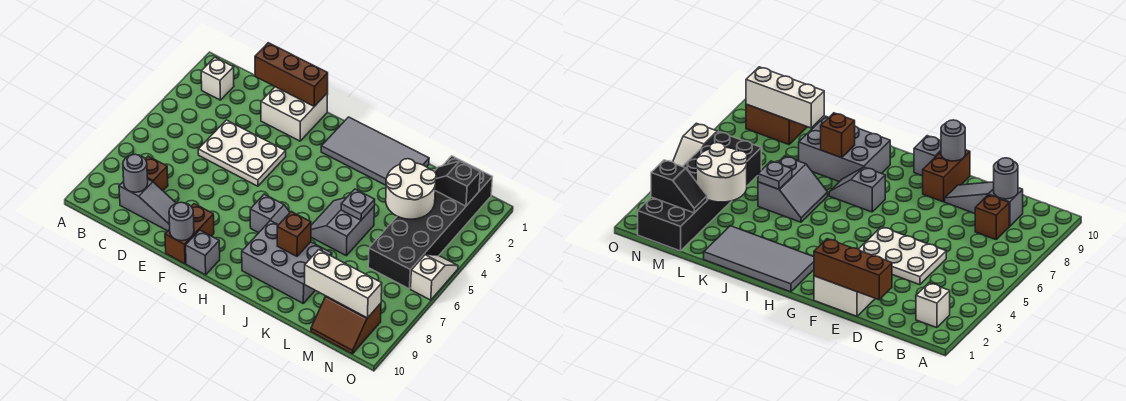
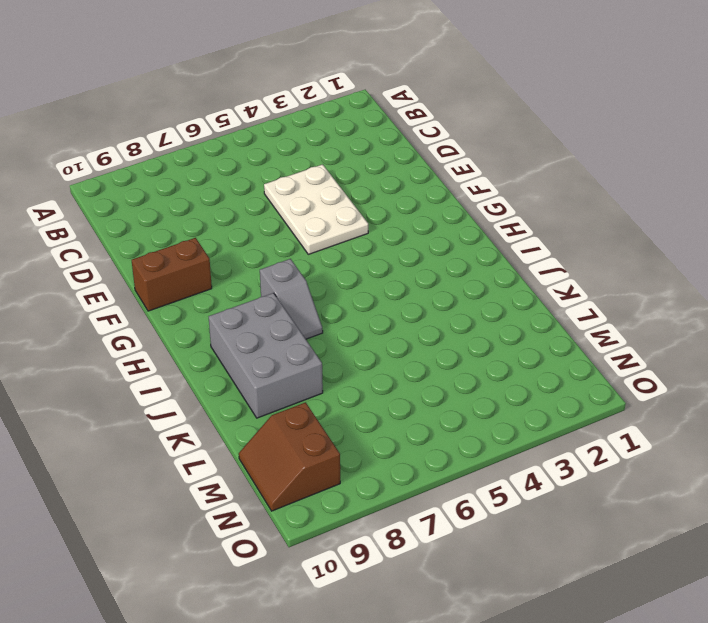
none -> white 1x1 brick [201,57,234,100]
none -> brown 1x1 brick [145,156,168,191]
none -> grey 1x3 slope [119,179,176,231]

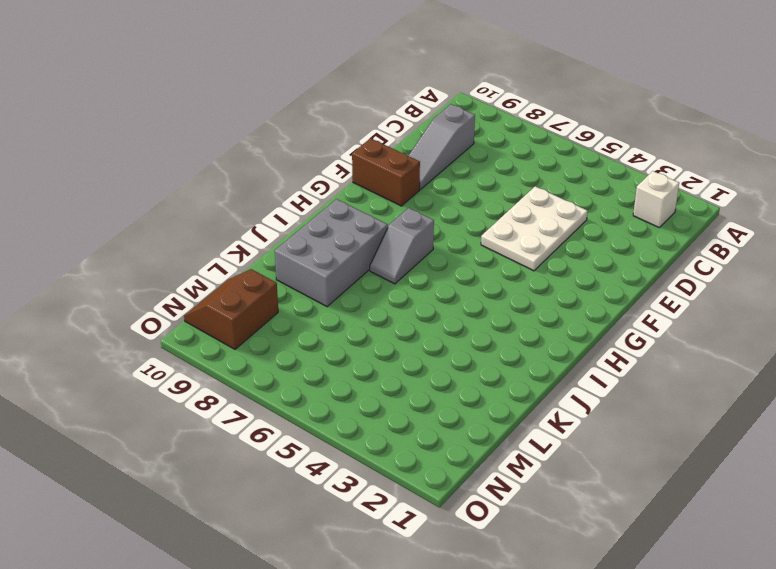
none -> brown 1x1 brick [145,156,168,191]
none -> white 2x2 brick [261,87,328,141]
none -> grey 1x1 brick [186,230,220,275]

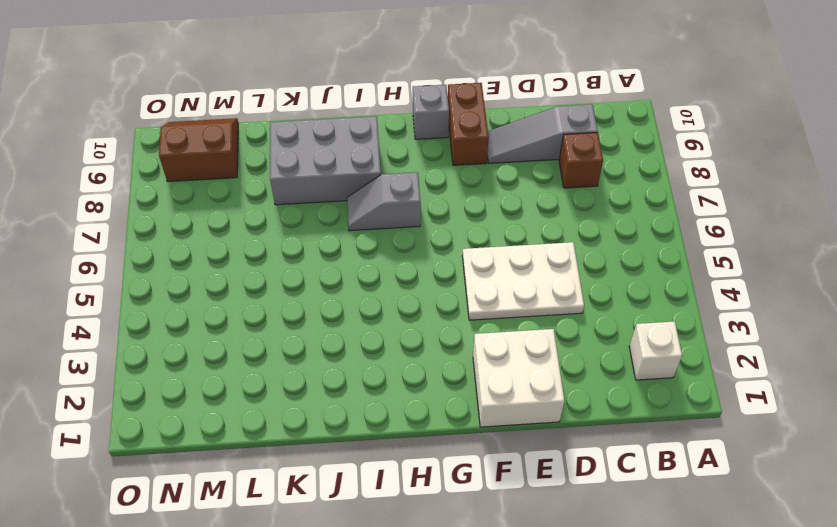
none -> grey 2x4 tile [321,117,429,185]
none -> grey 2x2 slope [311,197,374,256]
none -> black 2x6 brick [368,156,492,289]

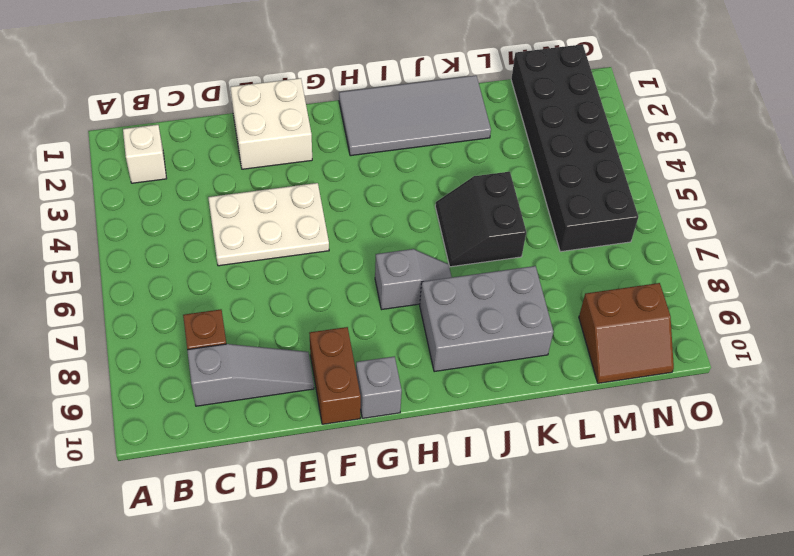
black 2x2 slope [435,172,526,267] -> grey 2x2 slope [311,197,374,256]
none -> white 1x2 slope [411,255,458,300]
none -> grey 1x1 round brick [123,154,148,192]
none -> brown 1x3 brick [255,43,328,106]

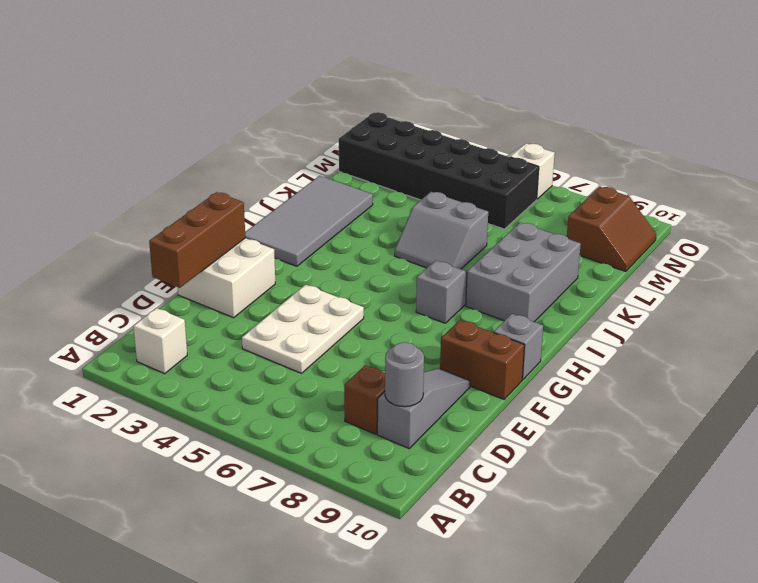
none -> grey 1x1 round brick [169,202,194,241]
none -> brown 1x1 brick [277,212,311,256]
none -> grey 1x1 plate [341,189,375,220]

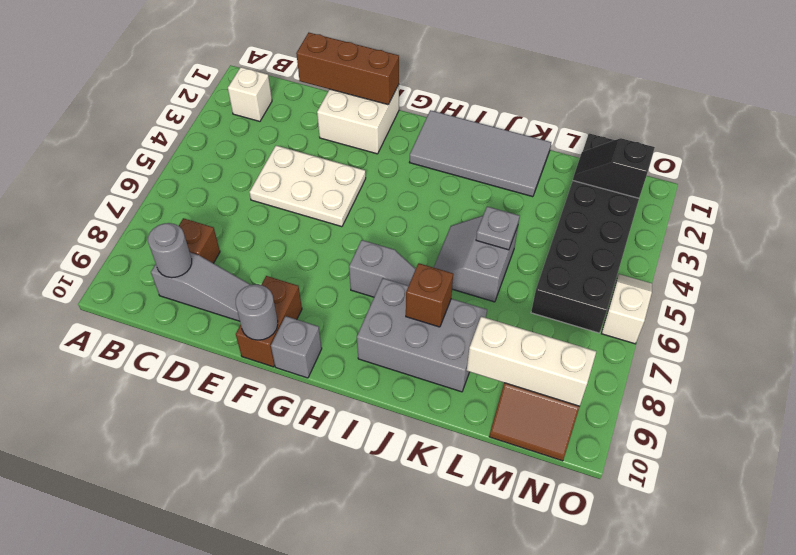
none -> white 2x2 round brick [386,159,436,219]

